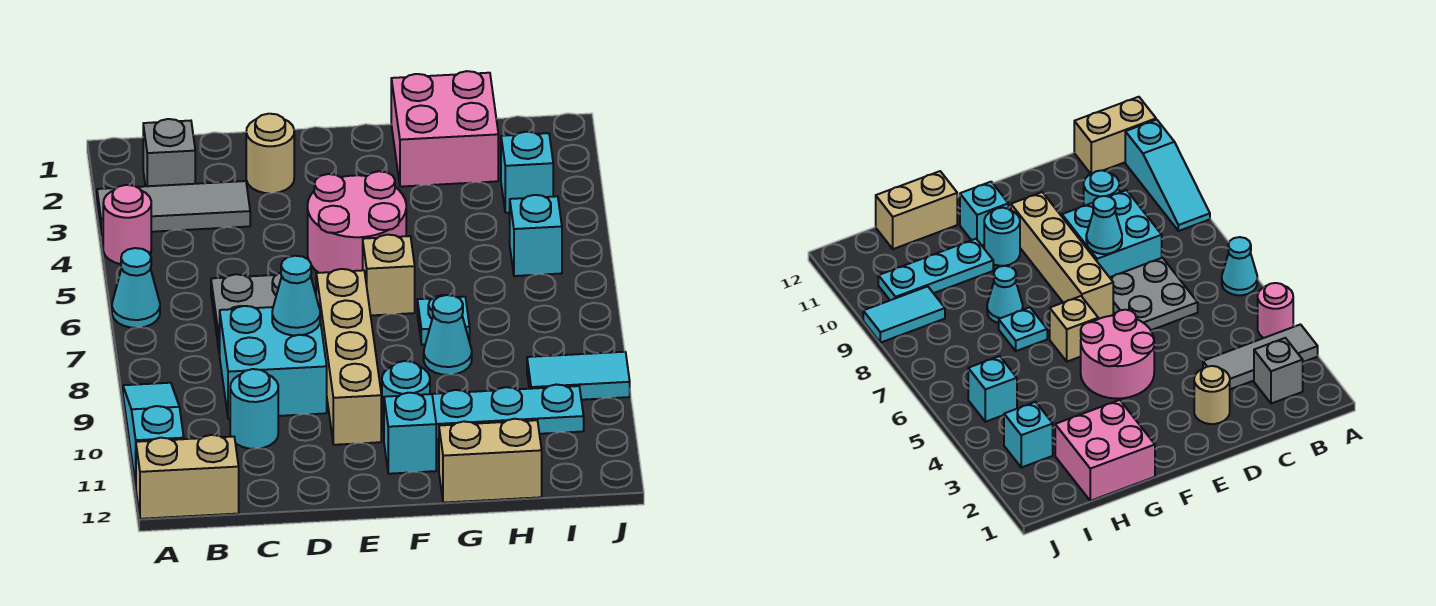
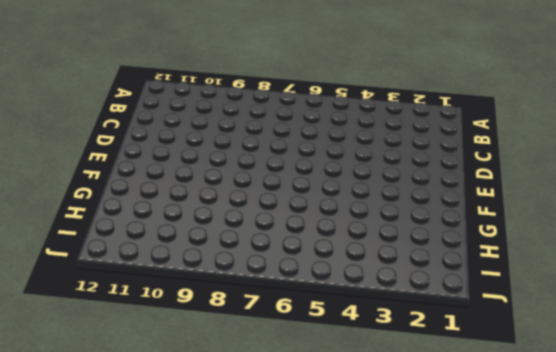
none -> grey 1x3 tile [97,181,250,234]
none -> pink 1x1 round brick [103,185,151,264]
none -> cyan 1x1 cone [112,248,160,328]

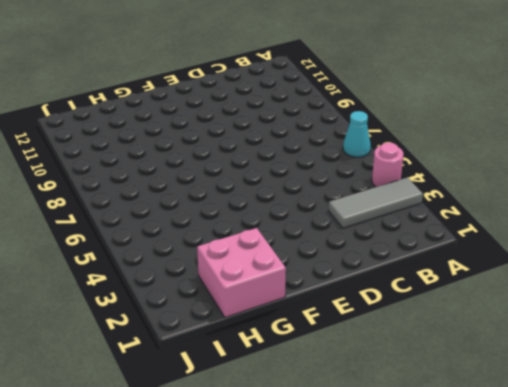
none -> cyan 1x3 slope [123,383,184,486]
none -> tan 1x2 brick [136,435,239,519]
none -> grey 1x1 brick [143,119,195,186]

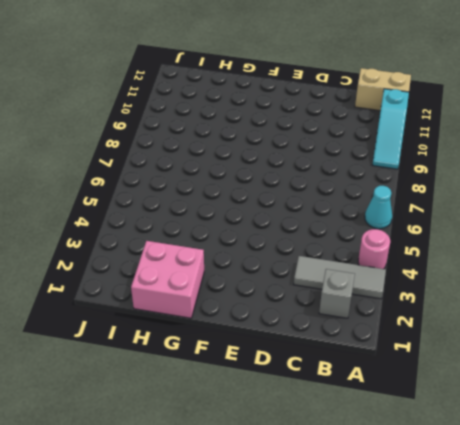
none -> grey 2x2 plate [211,273,282,355]
none -> cyan 2x2 brick [220,306,327,419]
none -> cyan 1x1 round brick [230,369,278,449]

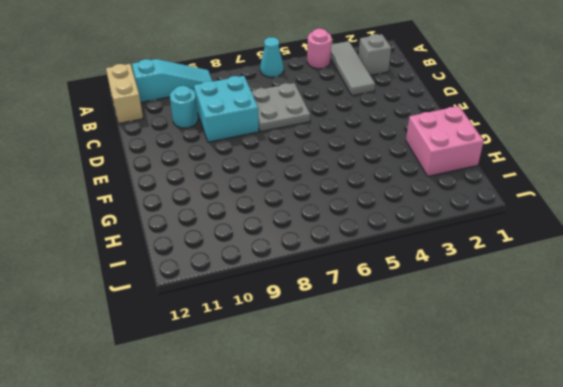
none -> tan 1x1 round brick [246,114,294,193]
none -> pink 2x2 round brick [308,171,406,273]
none -> tan 1x4 brick [316,269,381,445]

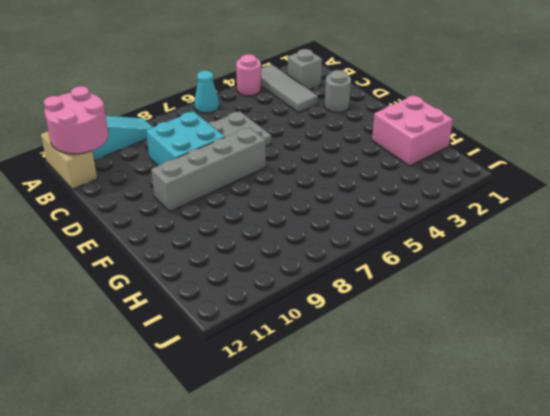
pink 2x2 round brick [44,86,108,154] -> pink 2x2 round brick moved to [308,171,406,273]
grey 1x1 round brick [325,70,351,113] -> tan 1x1 round brick [246,114,294,193]
grey 1x4 brick [151,127,266,211] -> tan 1x4 brick [316,269,381,445]
none -> cyan 1x1 round brick [230,369,278,449]
none -> tan 1x1 brick [363,235,415,315]
none -> cyan 1x1 round brick [382,361,430,431]

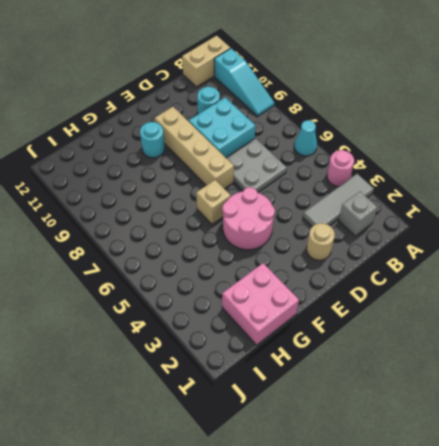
none -> cyan 1x1 brick [384,393,436,474]
none -> cyan 1x1 plate [417,295,470,345]
none -> cyan 1x1 cone [424,295,472,375]

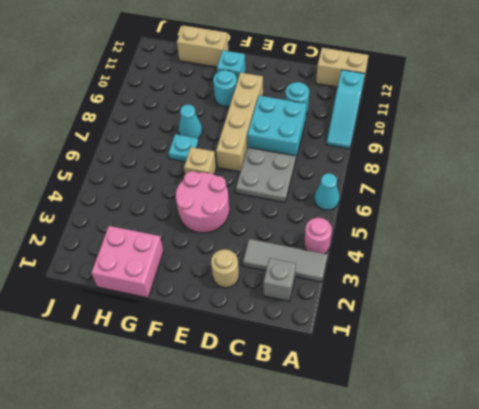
none -> cyan 1x3 plate [432,385,584,439]
none -> cyan 1x1 brick [501,132,553,213]
none -> cyan 1x1 brick [510,195,562,276]

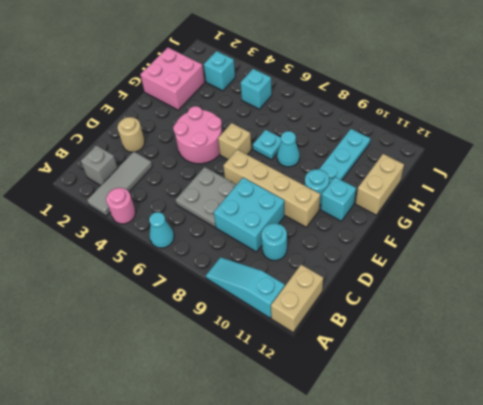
none -> cyan 1x2 tile [527,352,630,400]
none -> cyan 1x1 cone [272,256,320,335]

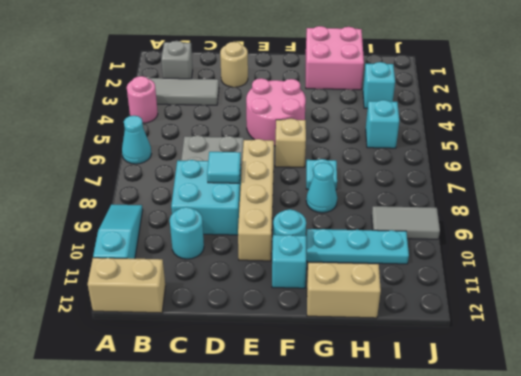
cyan 1x1 tile [207,152,241,183] -> cyan 1x1 cone [272,256,320,335]
grey 1x2 tile [372,206,440,239] -> cyan 1x2 tile [527,352,630,400]

